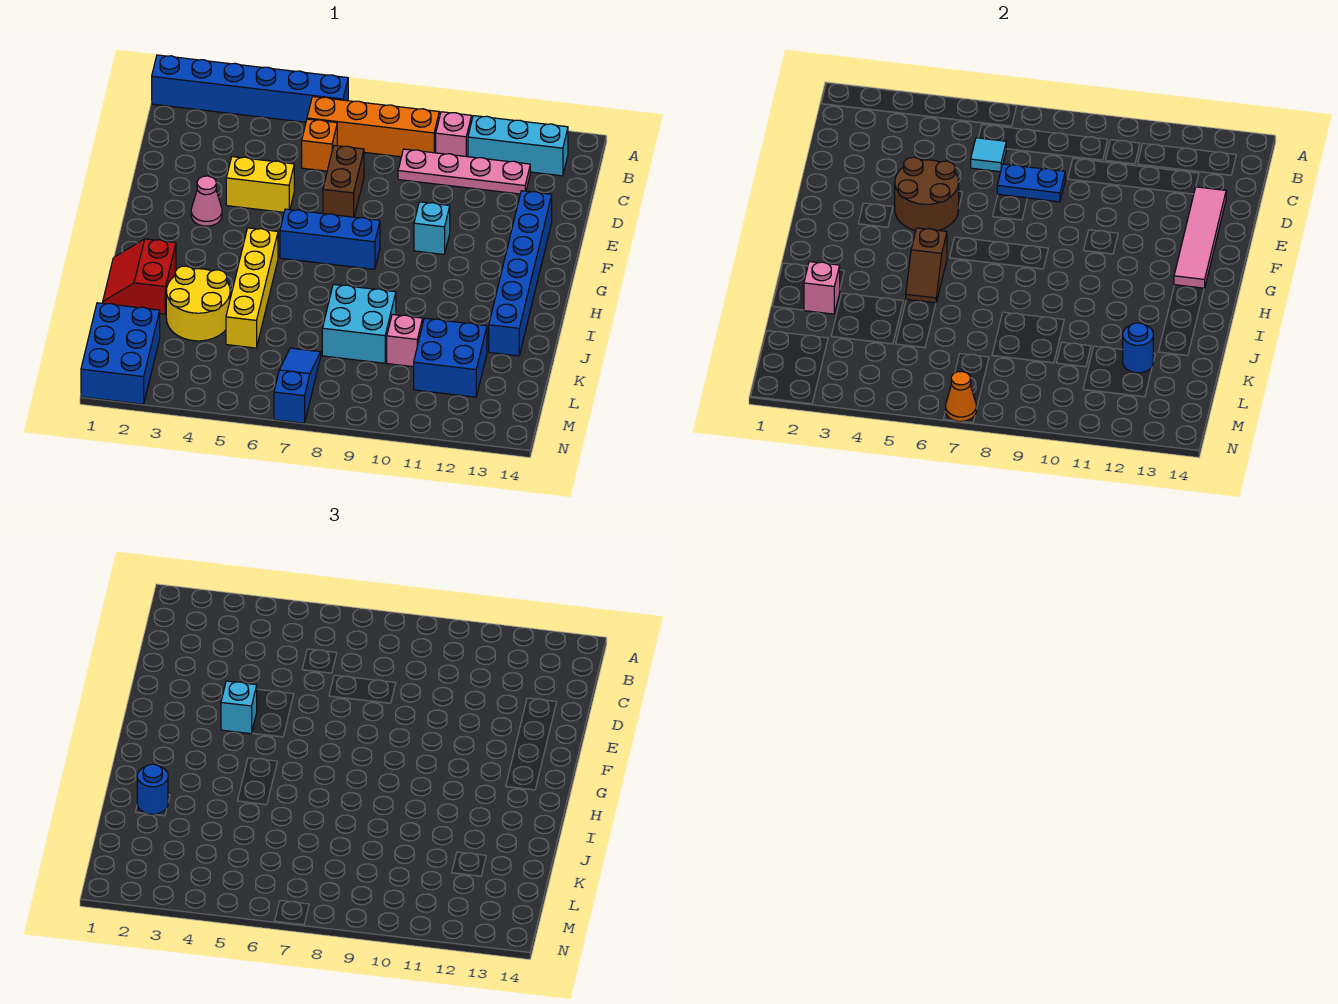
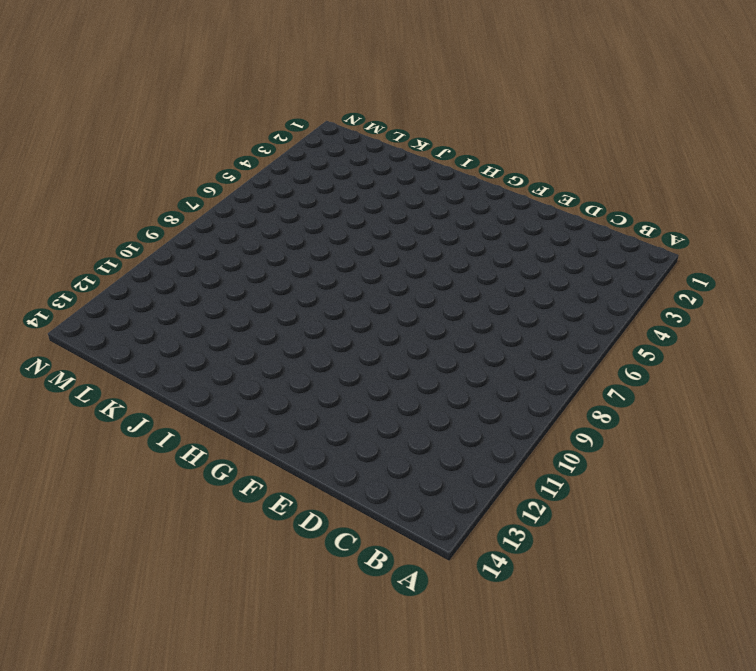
none -> blue 1x6 brick [152,55,348,122]
none -> orange 1x4 brick [307,97,439,157]
none -> pink 1x1 brick [436,112,472,157]
none -> cyan 1x3 brick [468,116,568,176]

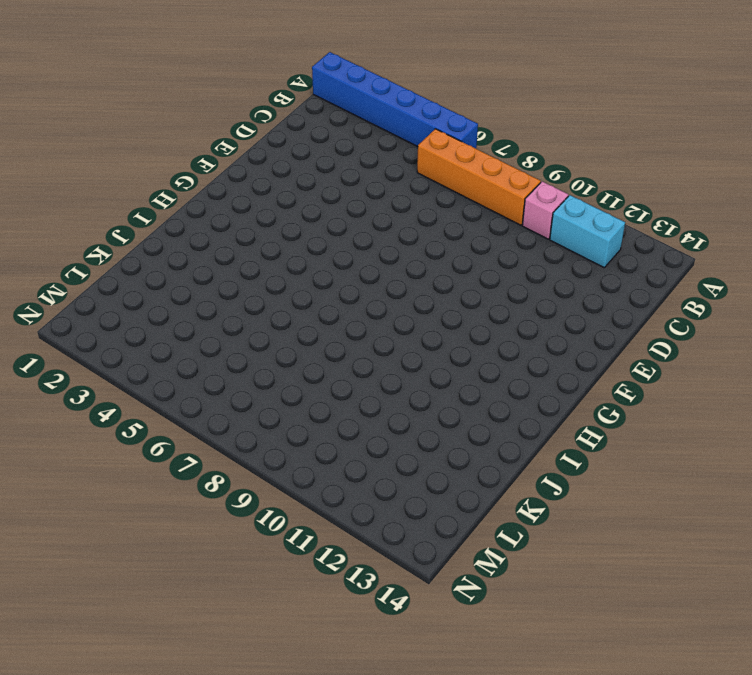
cyan 1x2 brick [550,195,625,267] -> cyan 1x3 brick [468,116,568,176]
none -> orange 1x1 brick [302,119,337,171]
none -> pink 1x4 plate [398,149,530,194]
none -> brown 1x2 brick [323,145,364,217]
none -> yellow 1x2 brick [226,157,294,212]

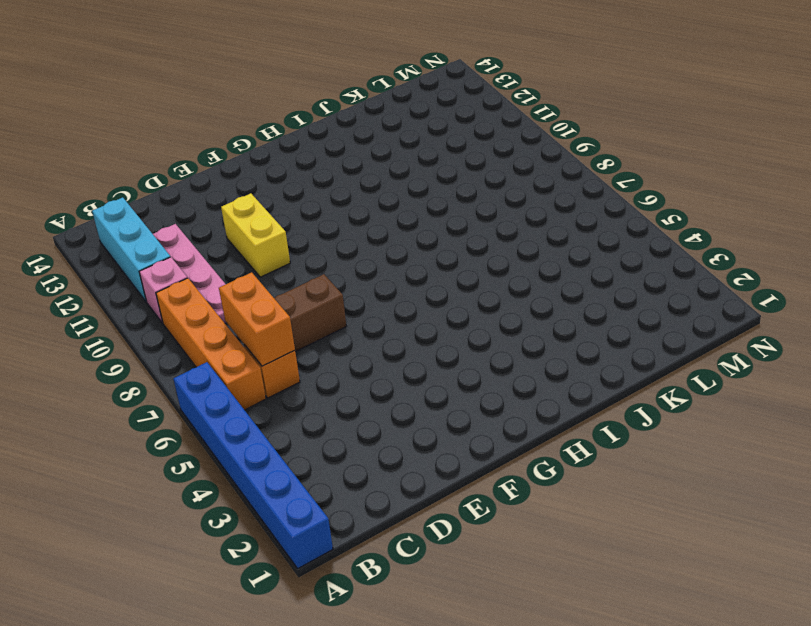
orange 1x2 brick [219,272,295,366] -> cyan 1x1 tile [971,138,1006,172]
yellow 1x2 brick [221,193,290,277] -> yellow 1x2 brick moved to [226,157,294,212]
none -> blue 1x6 brick [489,191,552,356]
none -> pink 1x1 cone [191,176,222,226]
none -> cyan 1x1 brick [414,202,450,254]
none -> blue 1x3 brick [280,209,380,269]

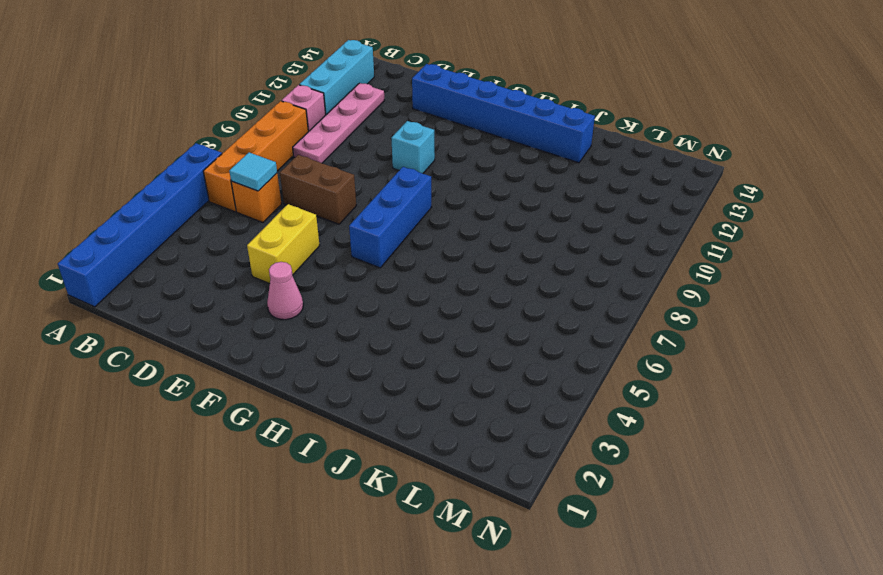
none -> yellow 1x4 brick [226,228,278,348]
none -> red 2x2 slope [103,239,176,314]
none -> yellow 2x2 round brick [166,266,230,341]
none -> cyan 2x2 brick [322,284,396,363]

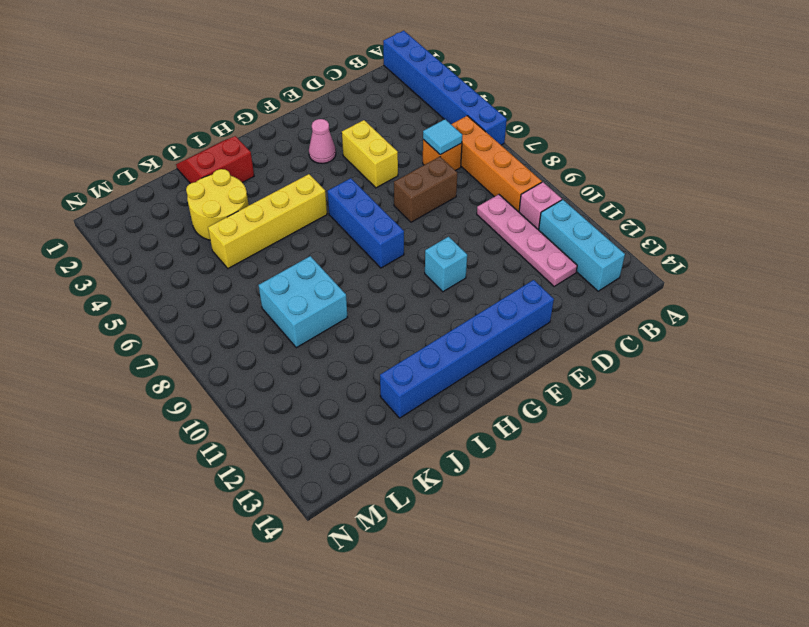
none -> pink 1x1 brick [387,314,423,367]
none -> blue 2x2 brick [414,318,487,397]
none -> blue 2x3 brick [81,303,160,404]
none -> blue 1x3 slope [274,348,321,423]

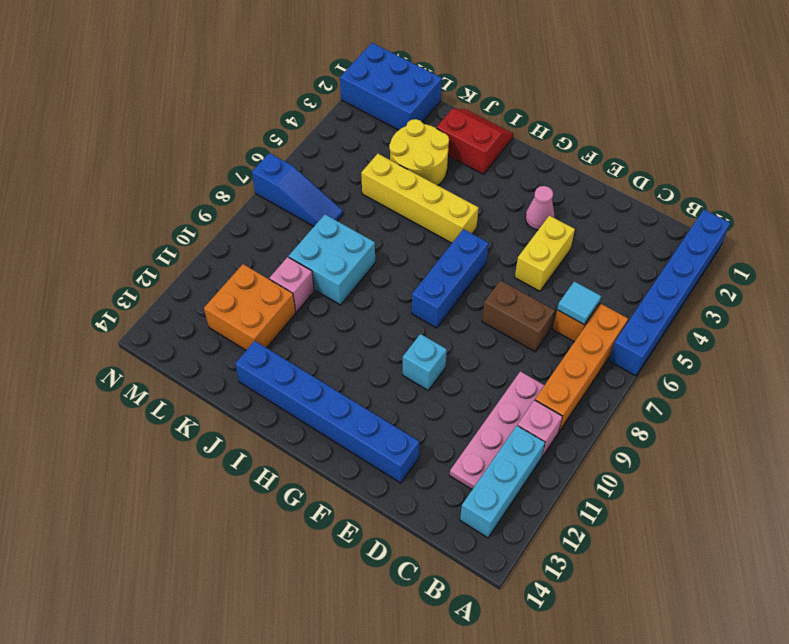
orange 2x2 brick [204,264,296,350] -> blue 2x2 brick [414,318,487,397]
none -> blue 1x2 plate [997,164,1065,202]
none -> pink 1x4 tile [1174,187,1226,288]
none -> brown 2x2 round brick [895,157,959,231]
none -> brown 1x2 slope [906,228,947,303]

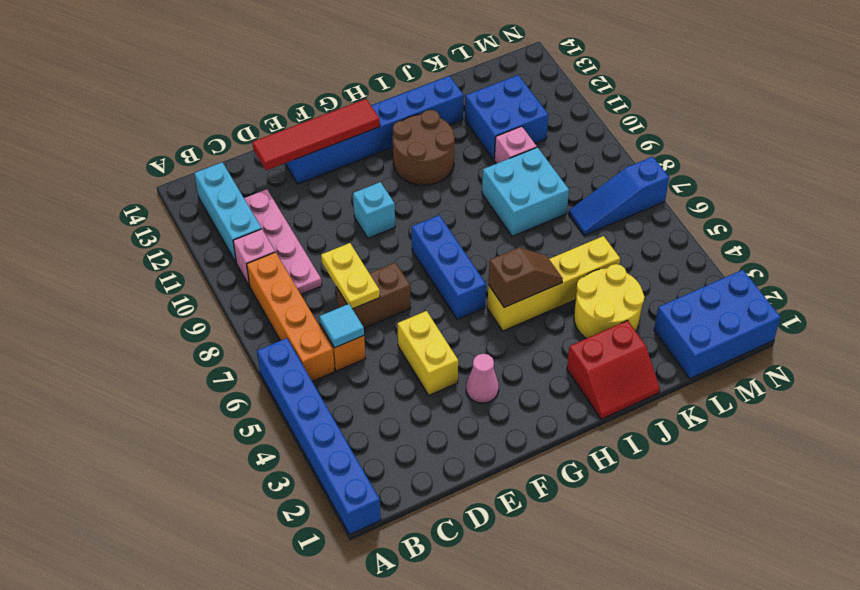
yellow 1x2 plate [321,243,380,309] -> blue 1x2 plate [997,164,1065,202]
red 1x4 tile [252,99,380,170] -> pink 1x4 tile [1174,187,1226,288]
brown 2x2 round brick [393,110,455,185] -> brown 2x2 round brick moved to [895,157,959,231]
none -> pink 1x1 brick [804,262,840,314]
none -> blue 1x1 round brick [1123,323,1153,373]
none -> orange 1x1 cone [946,371,976,422]
none -> cyan 1x1 brick [221,681,257,734]

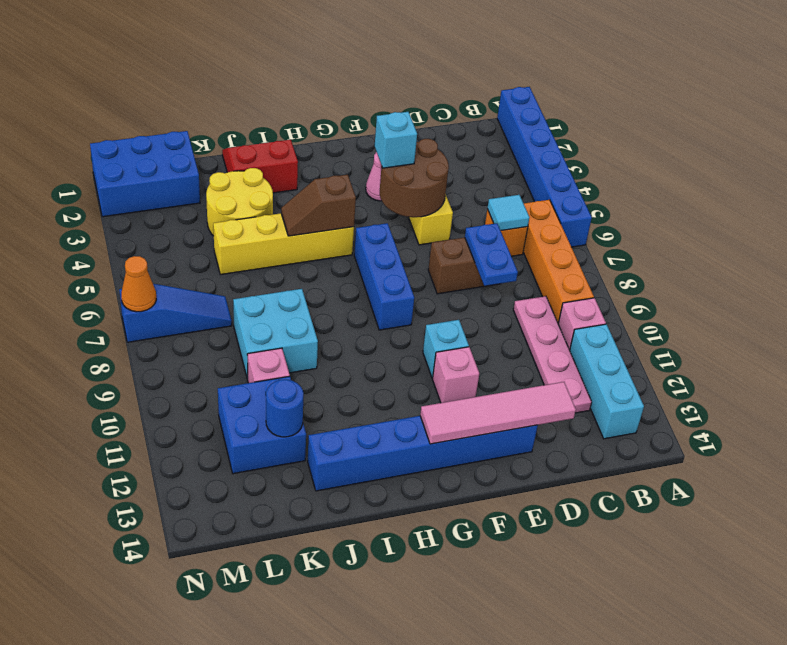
pink 1x1 brick [433,347,479,403] -> pink 1x1 brick moved to [804,262,840,314]
none -> blue 1x1 round brick [137,764,168,814]

